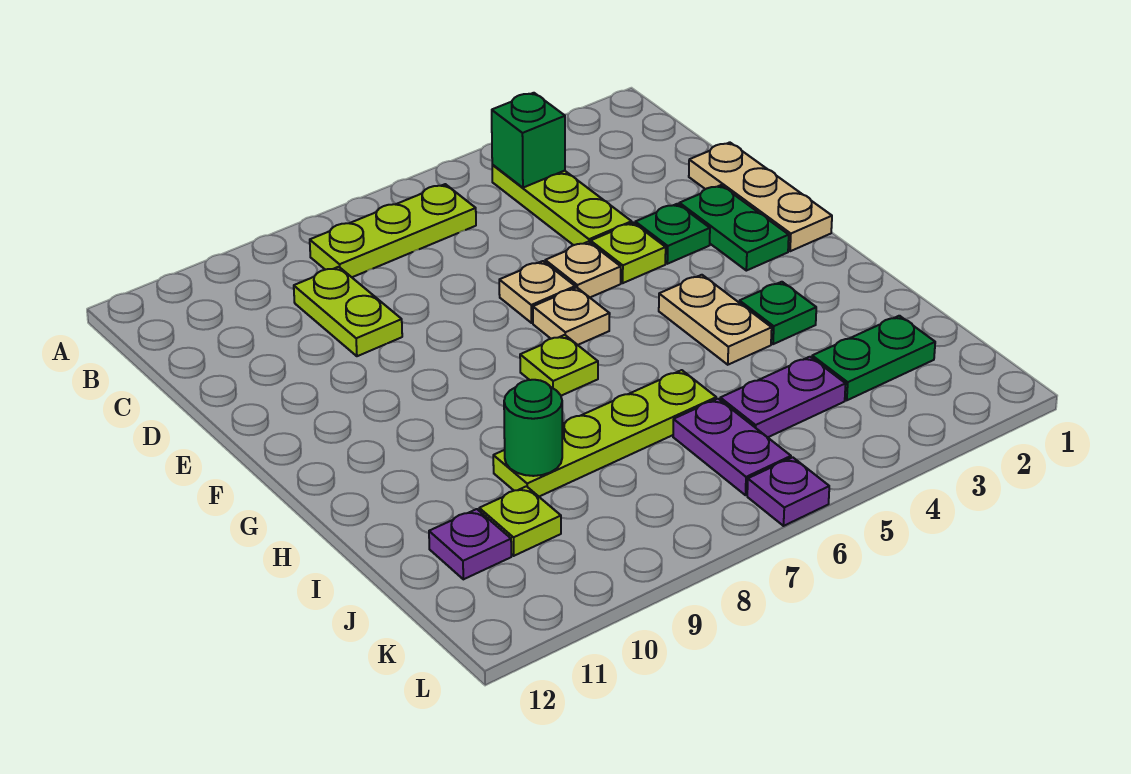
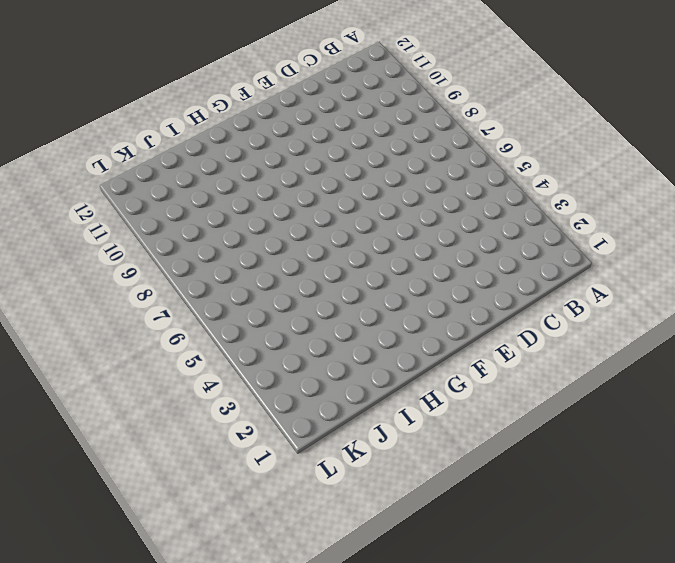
none -> lime 1x3 plate [492,165,632,245]
none -> lime 1x3 plate [310,184,476,277]
none -> lime 1x2 plate [294,267,402,356]

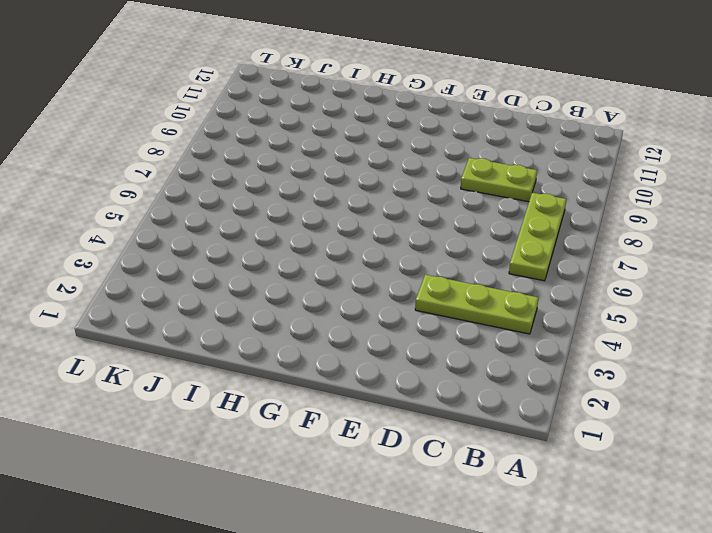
none -> tan 1x3 plate [689,142,832,251]
none -> green 1x2 plate [679,185,789,271]
none -> green 1x1 plate [635,204,710,264]

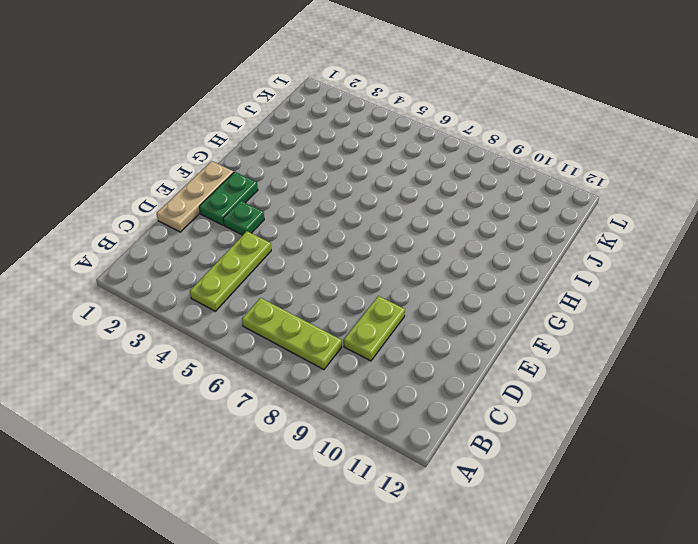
none -> lime 1x1 plate [591,223,666,283]
none -> tan 1x1 plate [545,242,621,297]
none -> tan 1x1 plate [499,261,575,323]

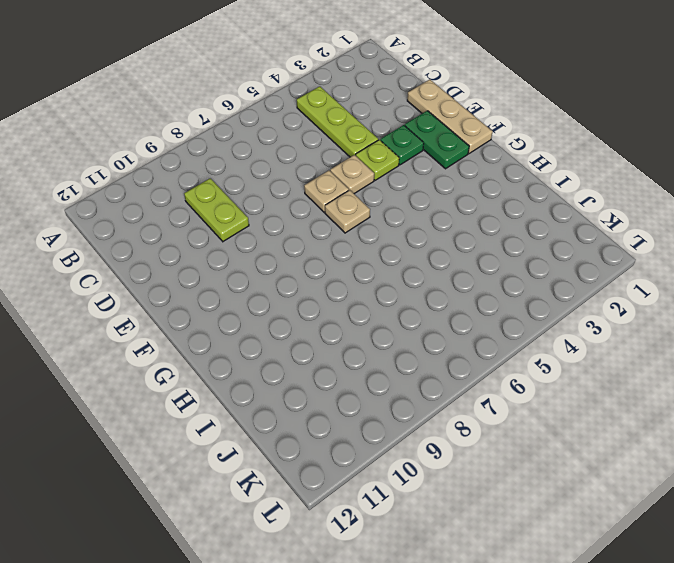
none -> lime 1x3 plate [310,184,476,277]
none -> tan 1x2 plate [659,275,772,365]
none -> lime 1x1 plate [520,335,598,396]

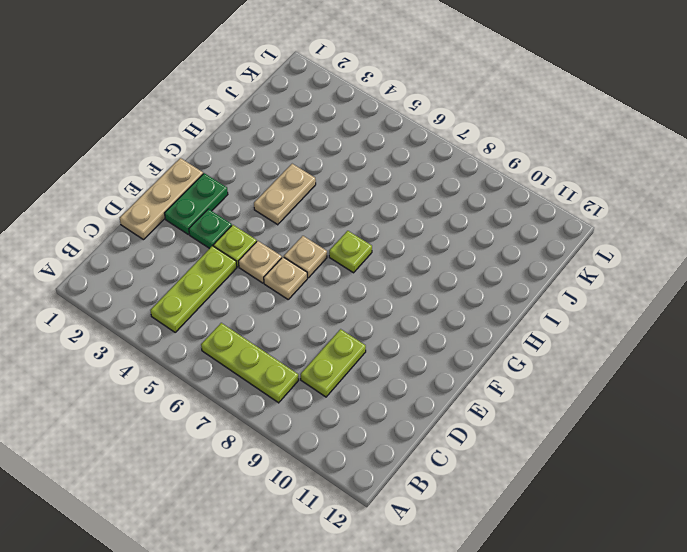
none -> green 1x1 plate [739,282,816,344]
none -> lime 1x4 plate [493,370,716,496]
none -> green 1x2 plate [812,316,935,400]

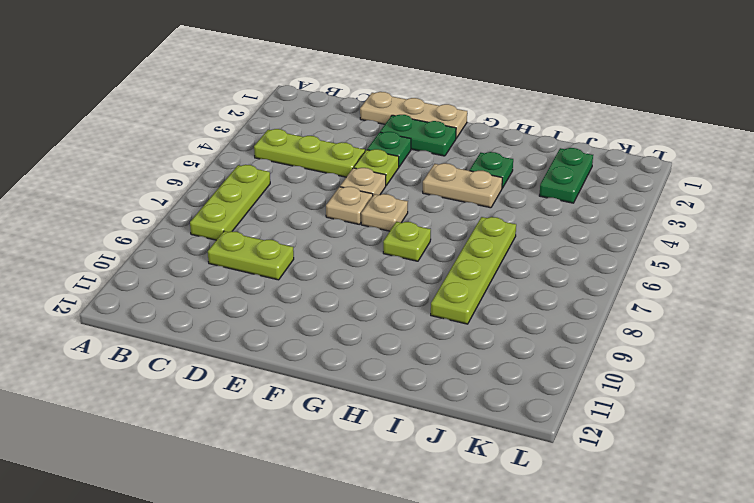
none -> purple 1x2 plate [720,357,846,437]
none -> purple 1x2 plate [673,399,791,495]
none -> lime 1x1 plate [479,486,561,556]

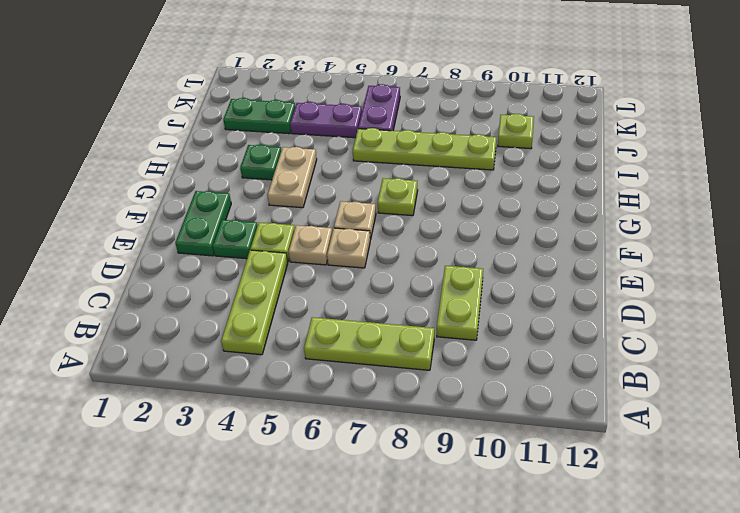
none -> tan 1x3 plate [689,142,832,251]
none -> purple 1x1 plate [429,509,511,579]
none -> purple 1x1 plate [747,457,829,526]

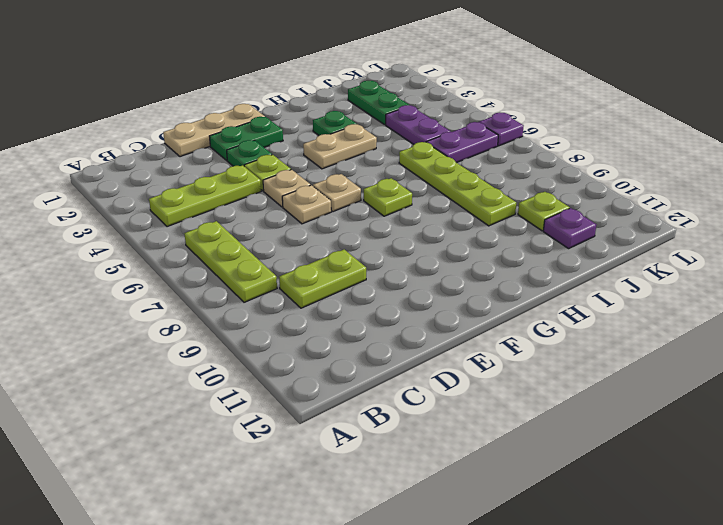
none -> green 1x1 brick [492,93,565,188]
none -> green 1x1 round brick [504,380,562,476]

